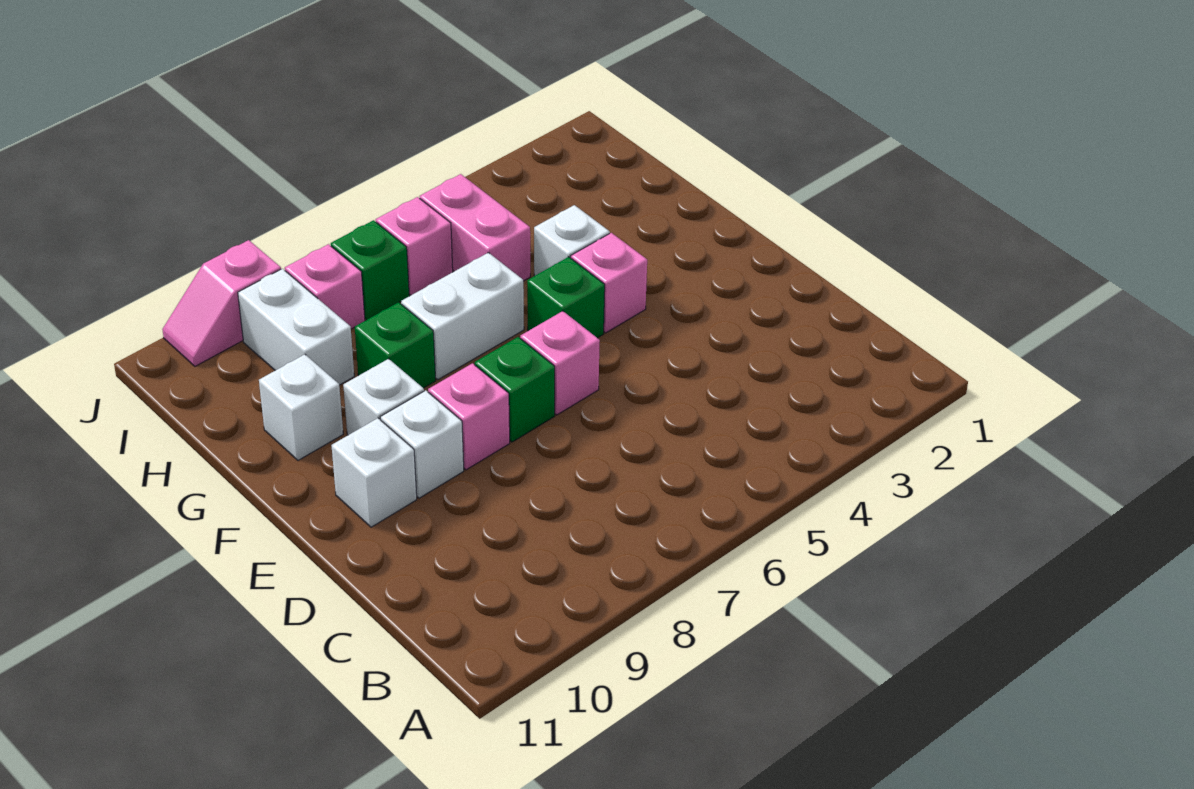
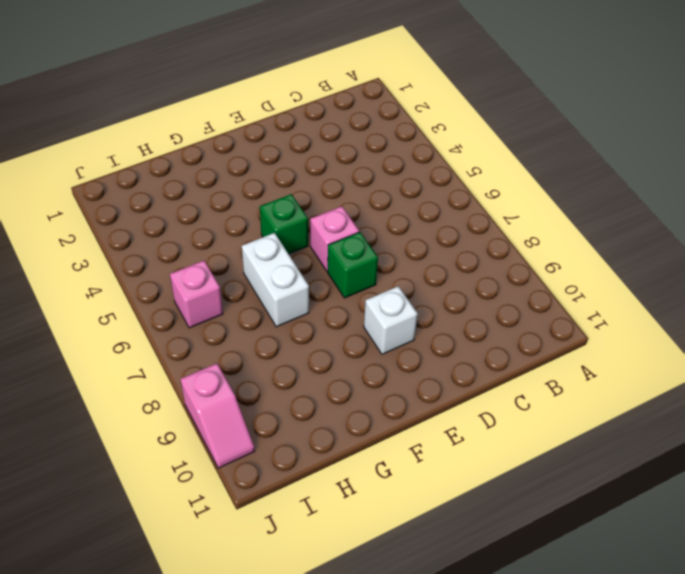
none -> pink 1x1 brick [428,363,510,470]
none -> white 1x1 brick [331,418,417,527]
none -> pink 1x1 brick [571,233,647,333]

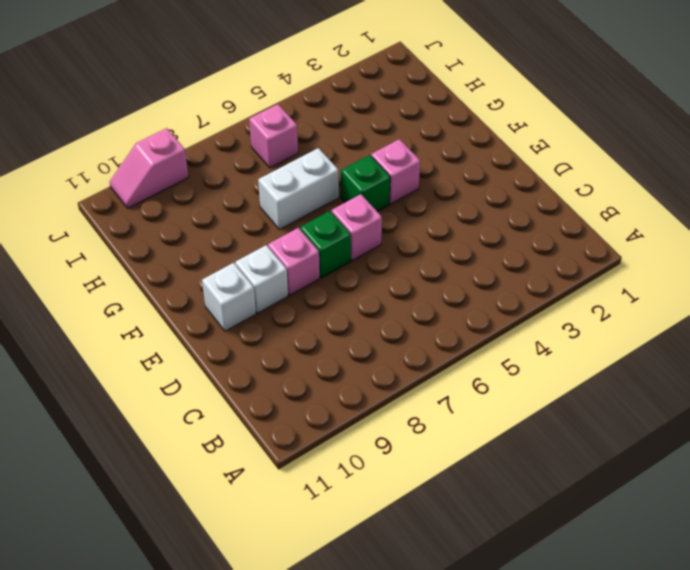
none -> white 1x1 brick [343,359,424,435]
none -> white 1x1 brick [534,205,610,276]
none -> green 1x1 brick [355,302,436,388]

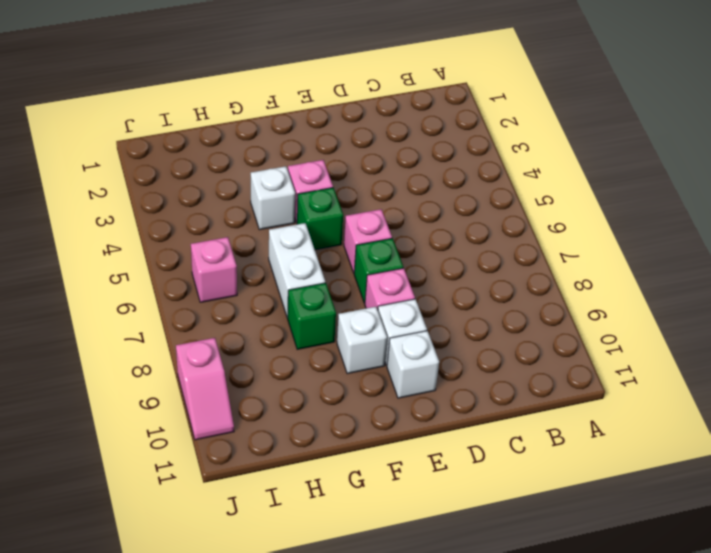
none -> white 1x1 brick [259,354,343,460]
none -> pink 1x2 brick [420,174,530,281]
none -> white 1x2 brick [238,269,354,385]

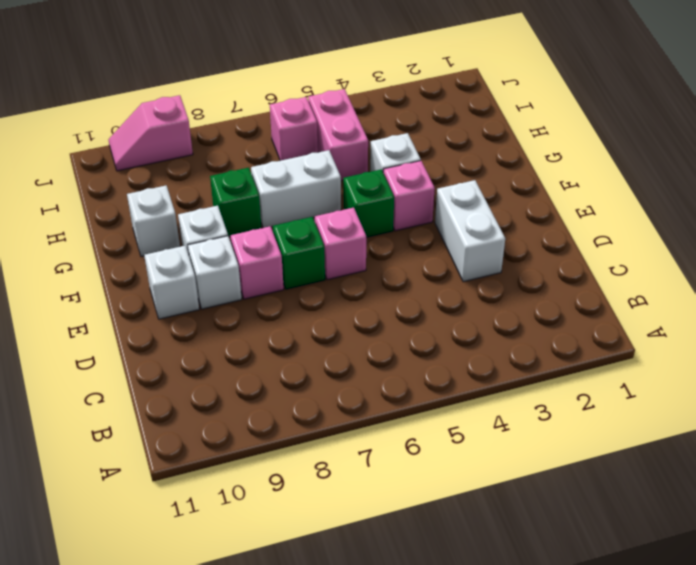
white 1x2 brick [435,180,505,282] -> white 1x2 brick moved to [238,269,354,385]
none -> green 1x1 brick [331,220,409,320]
none -> pink 1x1 brick [285,244,365,329]

